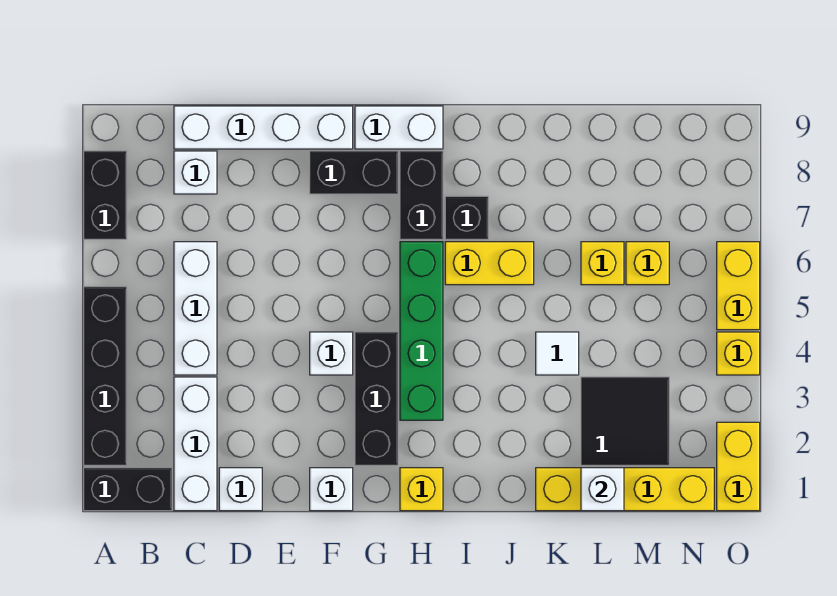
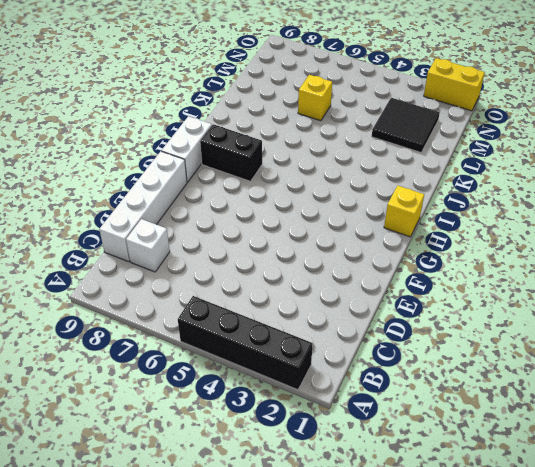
none -> black 1x2 brick [84,468,172,511]
none -> black 1x2 brick [84,151,127,239]
none -> white 1x3 brick [174,377,217,511]

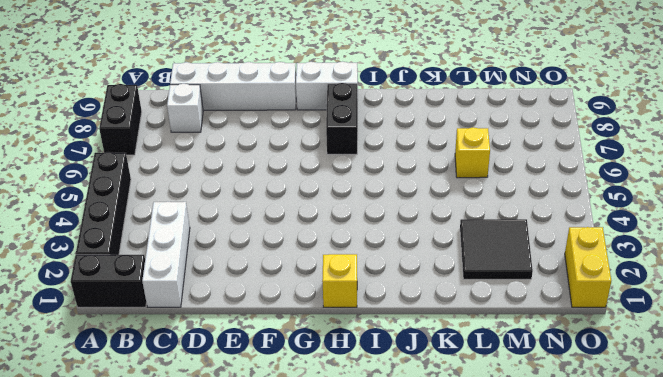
none -> white 1x3 brick [174,242,217,375]
none -> white 1x1 brick [219,468,262,511]
none -> white 1x1 brick [310,468,353,511]

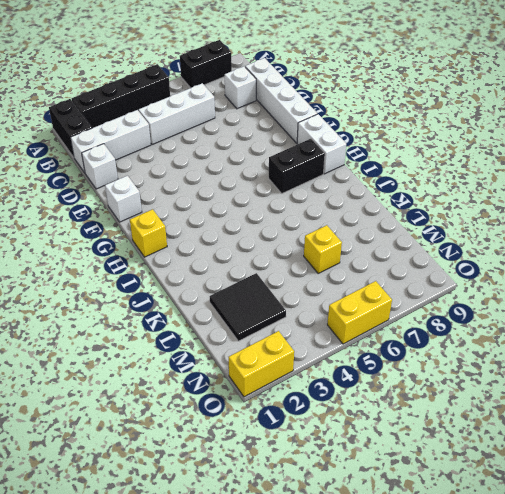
none -> white 1x1 brick [310,332,353,375]
none -> black 1x2 brick [310,151,398,194]
none -> black 1x3 brick [355,332,398,465]

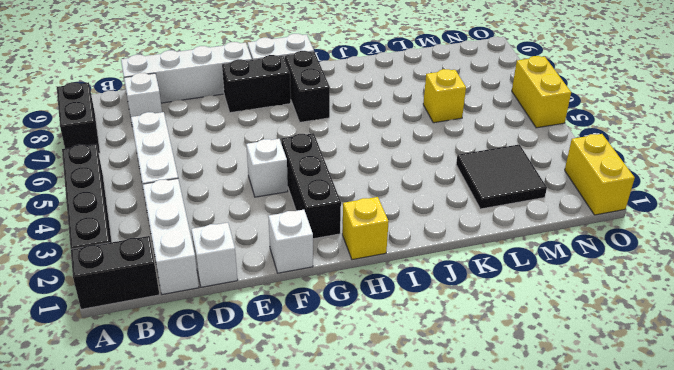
none -> green 1x4 brick [400,242,443,420]
none -> yellow 1x2 brick [445,242,534,285]
none -> black 1x1 brick [445,196,488,239]

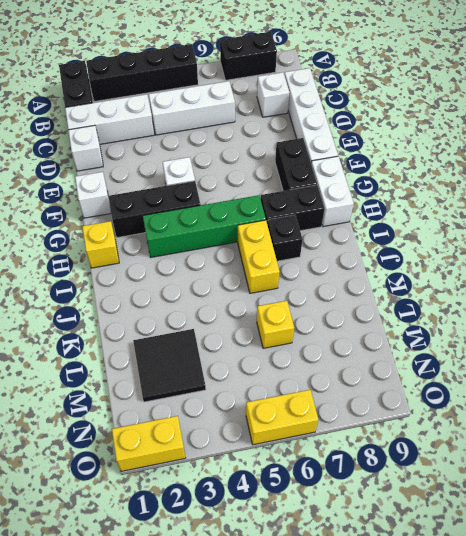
none -> yellow 1x4 brick [536,468,714,511]
none -> white 1x1 tile [536,332,579,375]
none -> yellow 1x1 brick [626,242,669,285]

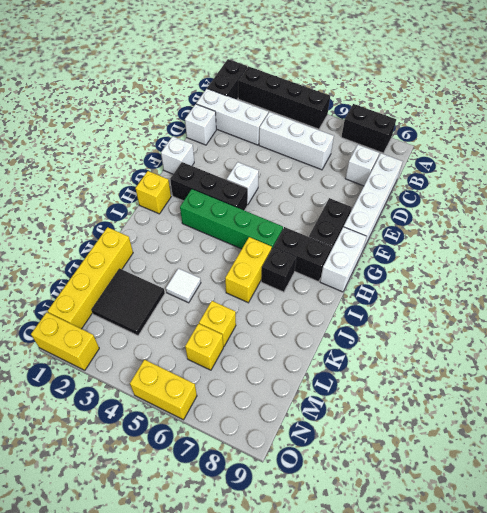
none -> yellow 1x1 brick [717,332,760,375]
none -> white 1x1 brick [581,468,624,511]

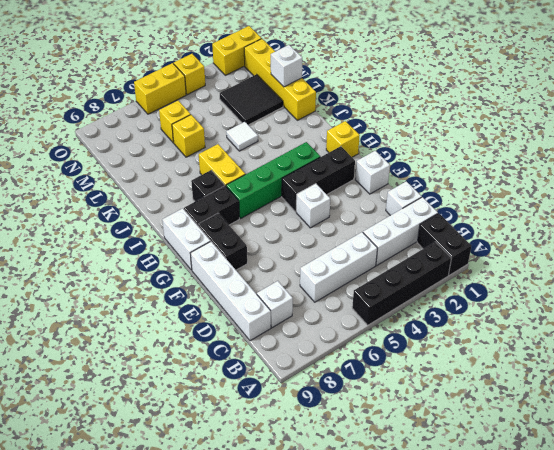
none -> black 1x2 brick [84,151,127,239]

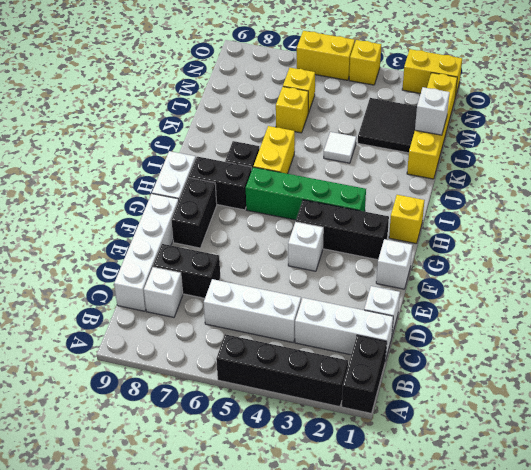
black 1x2 brick [153,244,220,298] -> black 1x2 brick moved to [84,151,127,239]

